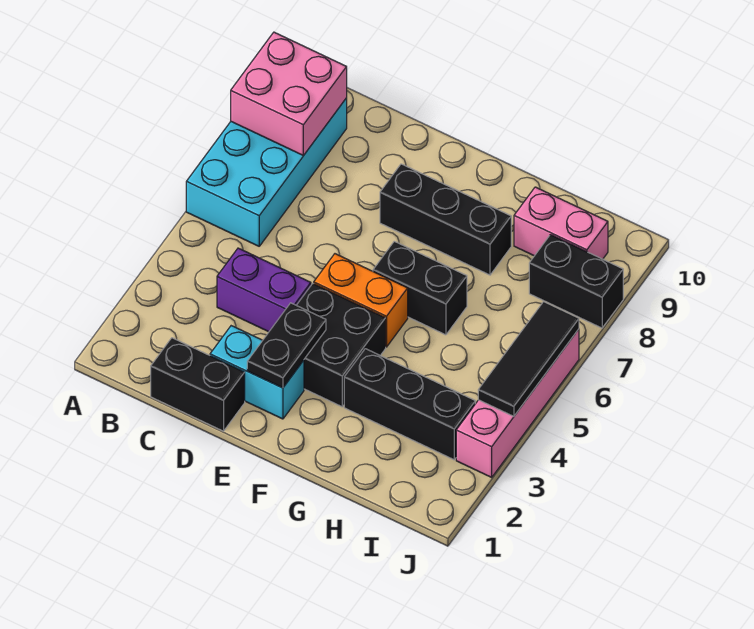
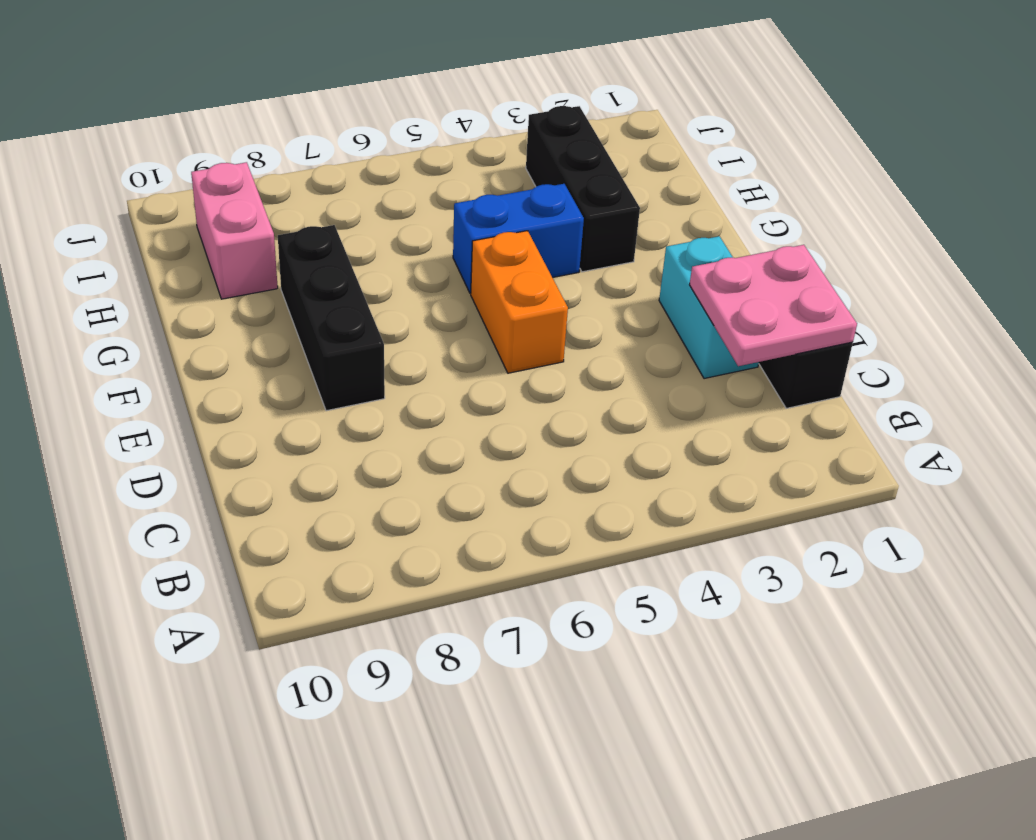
pink 2x2 plate [690,245,857,366] -> none
blue 1x2 brick [453,184,584,293] -> none
none -> cyan 2x4 brick [186,98,347,246]
none -> purple 1x2 brick [217,248,311,332]
none -> black 2x2 brick [296,284,386,407]

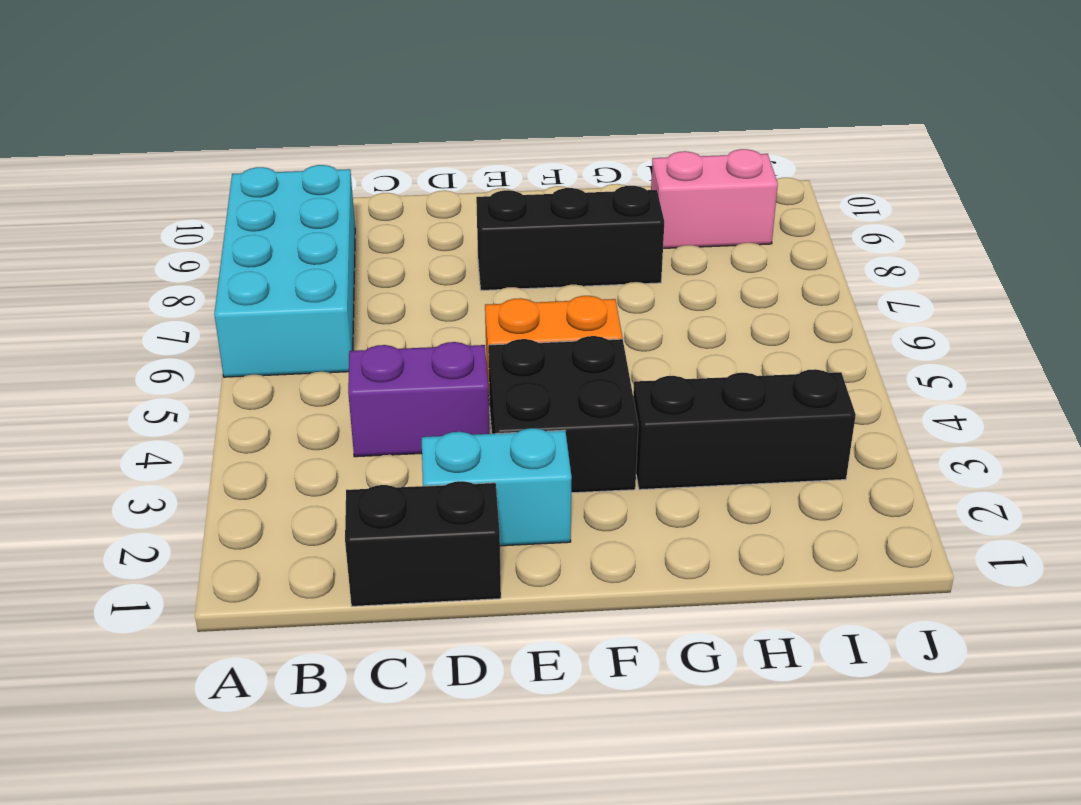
none -> black 1x2 brick [373,241,467,335]
none -> black 1x2 brick [529,235,623,328]
none -> pink 1x4 brick [456,329,579,477]

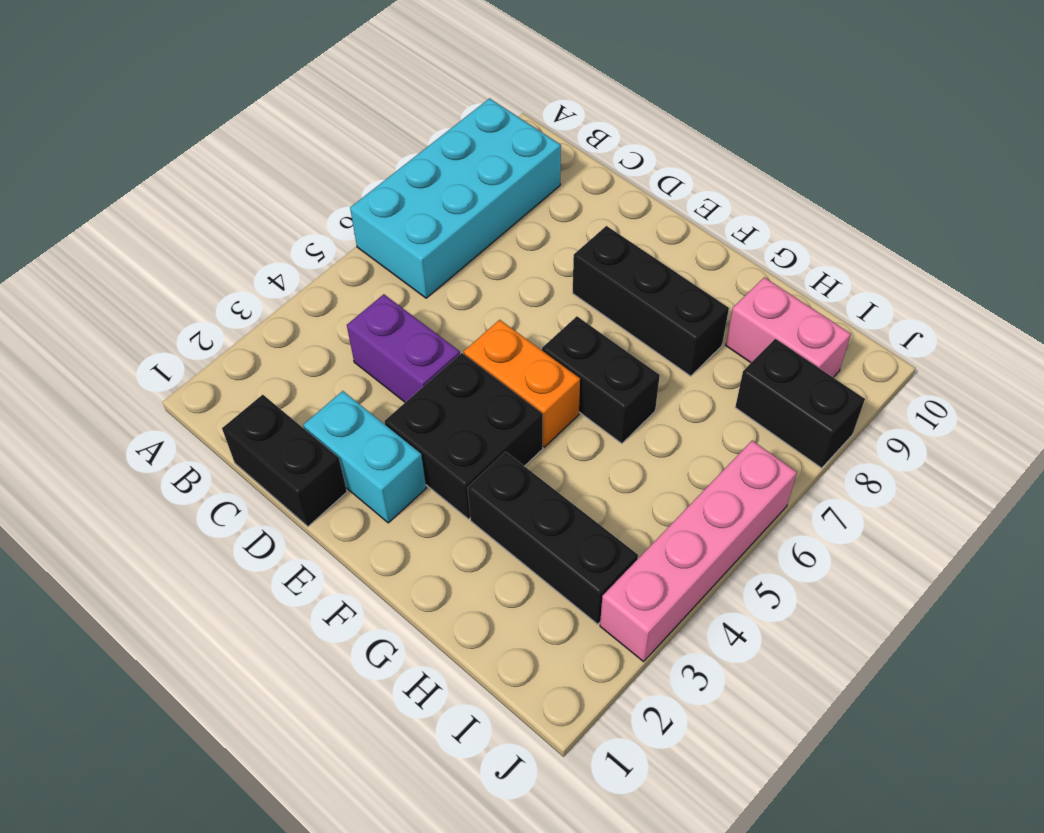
none -> pink 2x2 brick [231,32,347,156]
none -> black 1x2 plate [247,303,326,388]
none -> black 1x3 tile [478,302,579,416]

